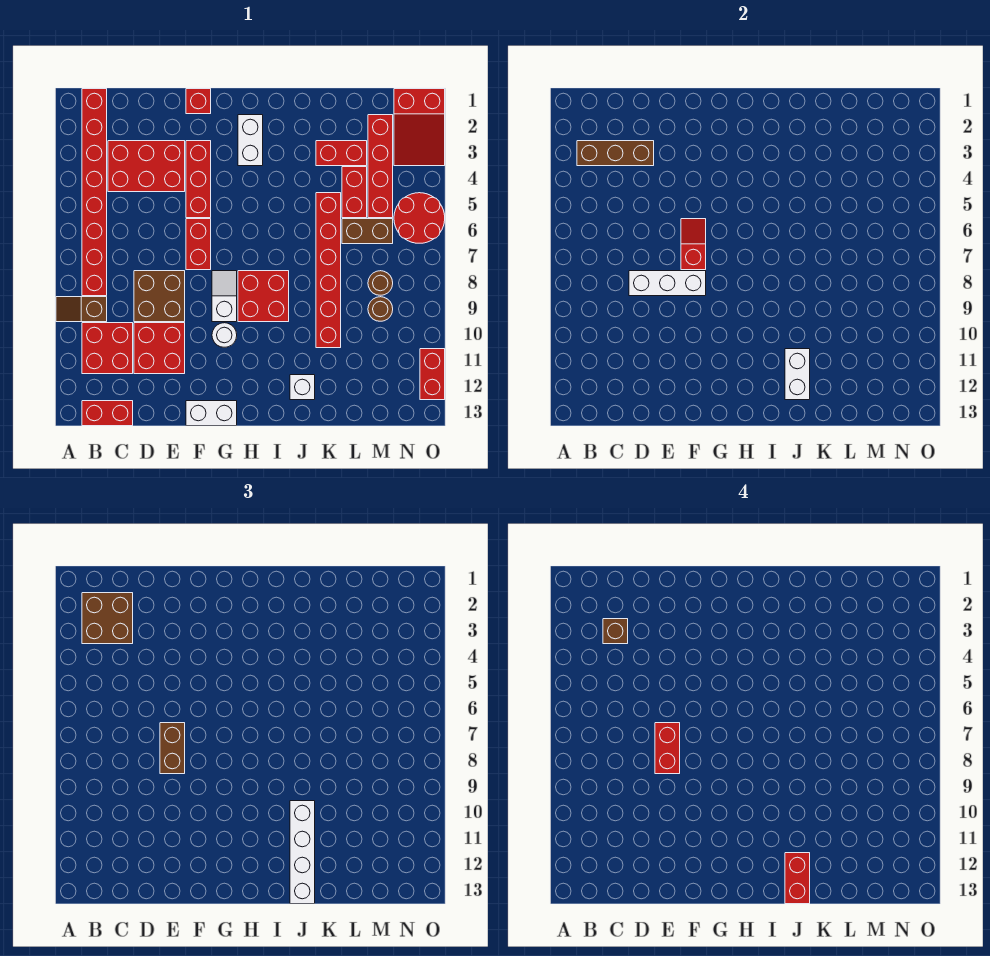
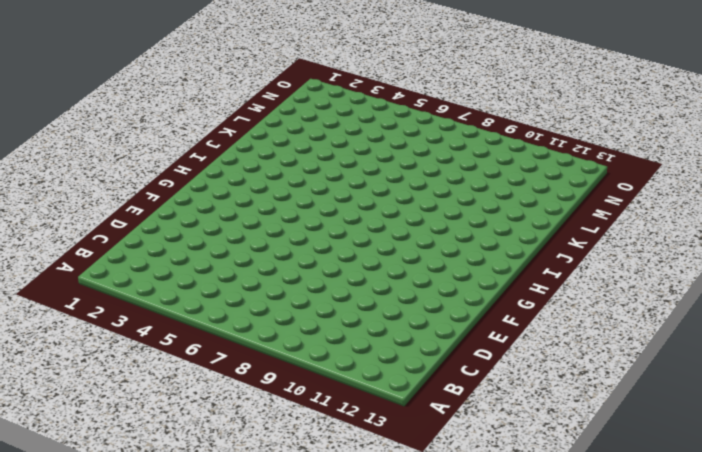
none -> brown 1x2 slope [56,297,107,322]
none -> red 1x8 brick [82,89,107,296]
none -> red 2x2 brick [82,323,133,374]
none -> red 1x2 brick [82,401,133,426]

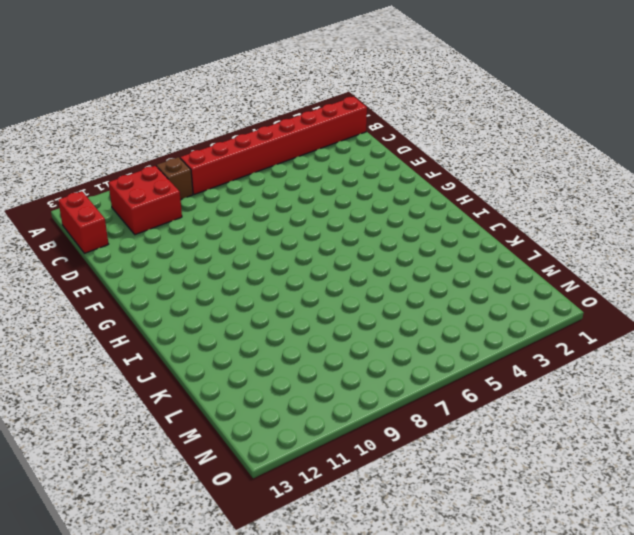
none -> red 2x3 brick [108,141,185,192]
none -> brown 2x2 brick [134,271,185,322]
none -> red 2x2 brick [134,323,185,374]
none -> red 1x1 brick [186,89,211,114]

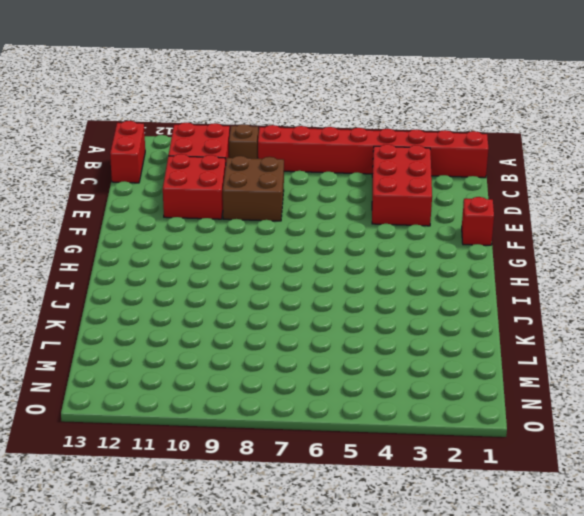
none -> red 1x3 brick [186,141,211,218]
none -> red 1x2 brick [186,219,211,270]
none -> white 1x2 brick [186,401,237,426]
none -> white 1x2 slope [212,271,237,322]

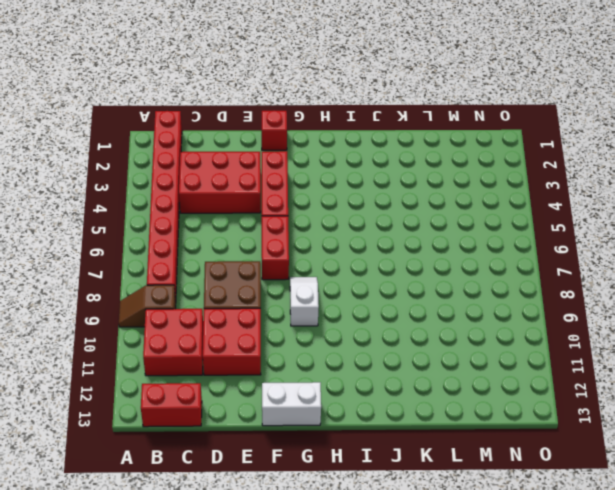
none -> white 1x1 round brick [212,323,237,347]
none -> white 1x2 brick [238,115,263,166]
none -> red 2x2 brick [238,271,289,322]
none -> white 1x1 brick [290,375,315,400]

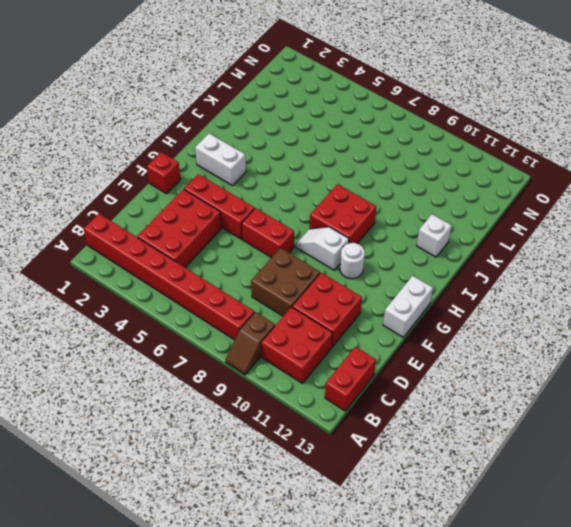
none -> red 1x2 brick [316,141,367,166]
none -> red 1x6 brick [316,193,341,348]
none -> red 1x2 brick [342,167,367,218]
none -> brown 1x2 brick [342,219,393,244]

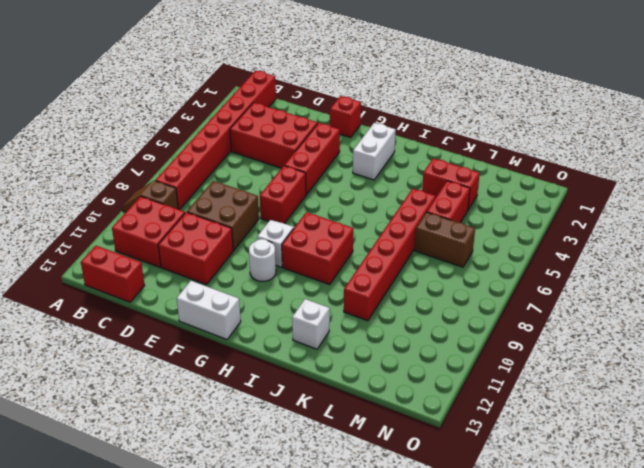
none -> red 1x4 brick [368,115,393,218]
none -> brown 1x1 round brick [368,271,393,295]
none -> brown 1x1 round brick [368,297,393,321]
none -> red 2x3 slope [394,89,445,166]

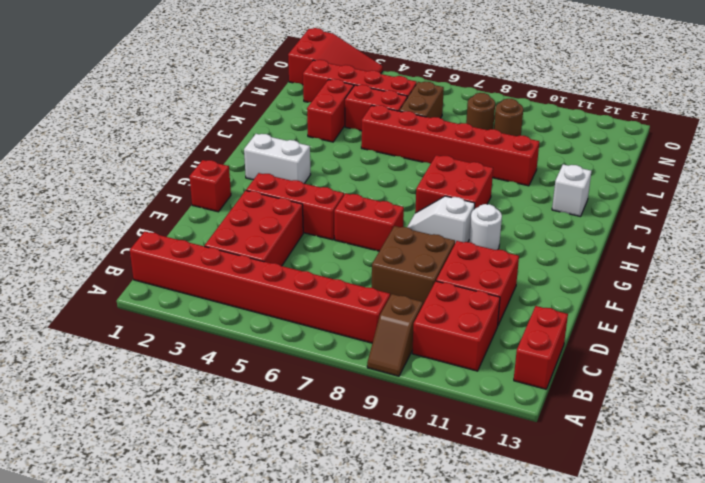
none -> white 1x2 brick [186,401,237,426]
none -> red 2x2 round brick [394,193,445,243]
none -> red 1x2 brick [420,349,445,400]
none -> brown 1x3 brick [577,141,654,166]

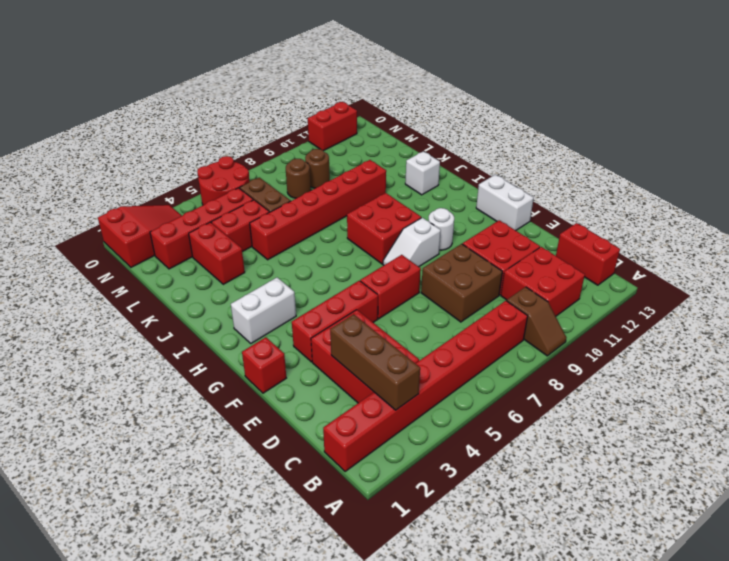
none -> white 1x3 brick [629,271,706,296]
none -> red 1x2 slope [681,219,706,270]
none -> white 1x2 brick [785,349,810,400]
none -> brown 2x2 brick [82,593,133,644]

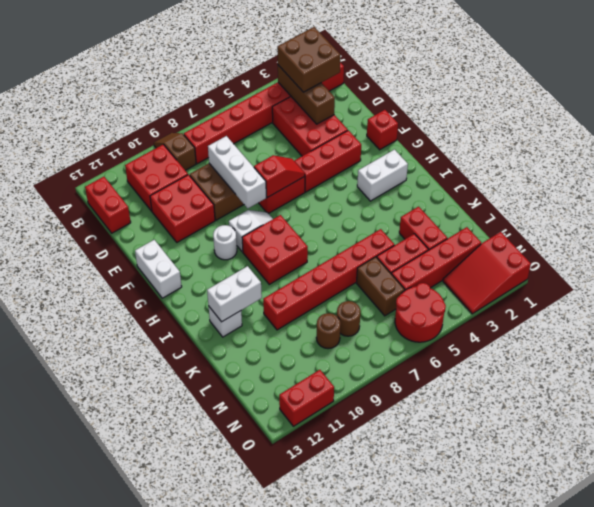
none -> brown 1x2 brick [160,723,185,774]
none -> white 1x4 brick [290,801,315,904]
none -> brown 1x1 brick [603,619,628,644]
none -> red 1x2 brick [655,723,680,774]

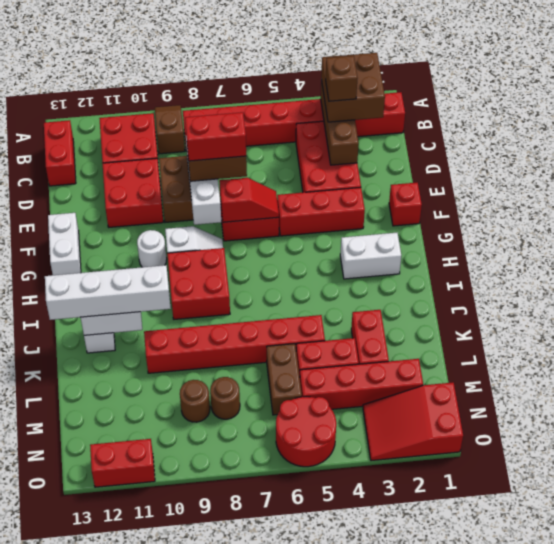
none -> red 1x2 brick [785,853,810,904]

